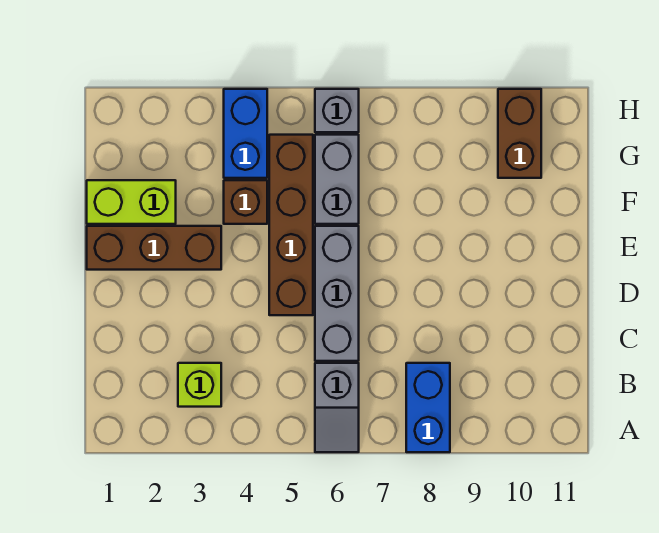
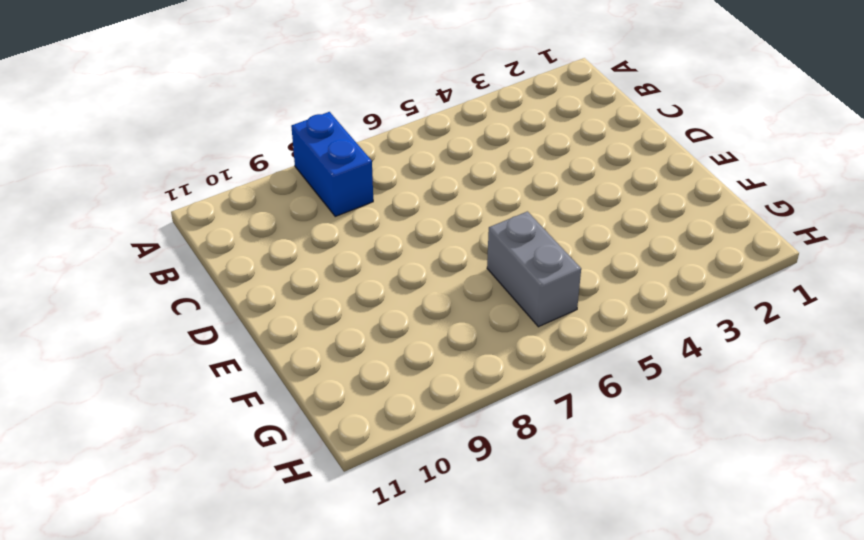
none -> grey 1x2 slope [315,363,359,452]
none -> lime 1x1 brick [178,363,221,407]
none -> grey 1x3 brick [315,226,359,361]

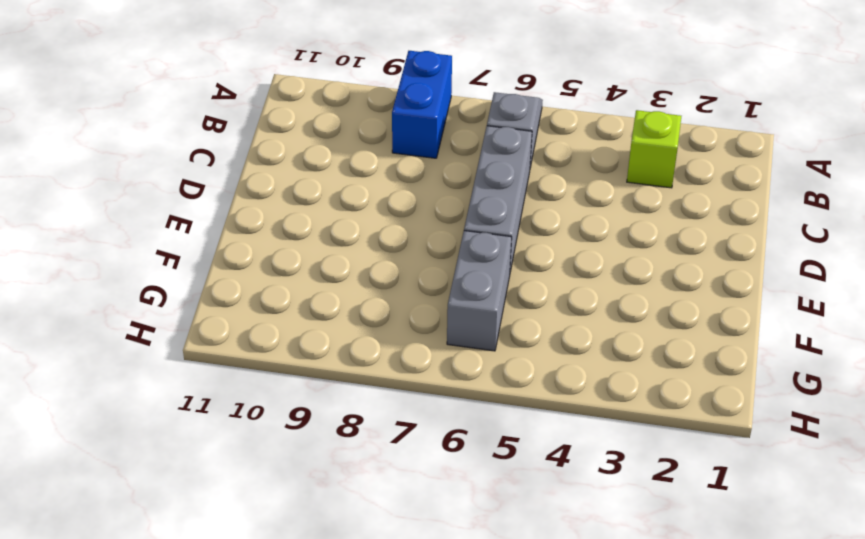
none -> brown 1x4 brick [269,135,313,315]
none -> brown 1x3 brick [87,226,221,270]
none -> lime 1x2 brick [87,180,176,224]

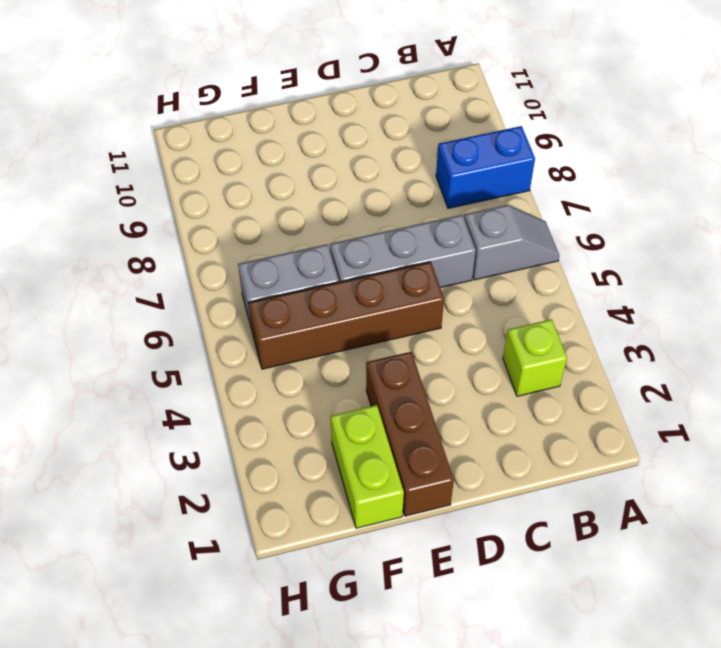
none -> brown 1x1 brick [224,180,267,224]
none -> blue 1x2 brick [224,89,267,178]
none -> brown 1x2 brick [498,89,541,178]

